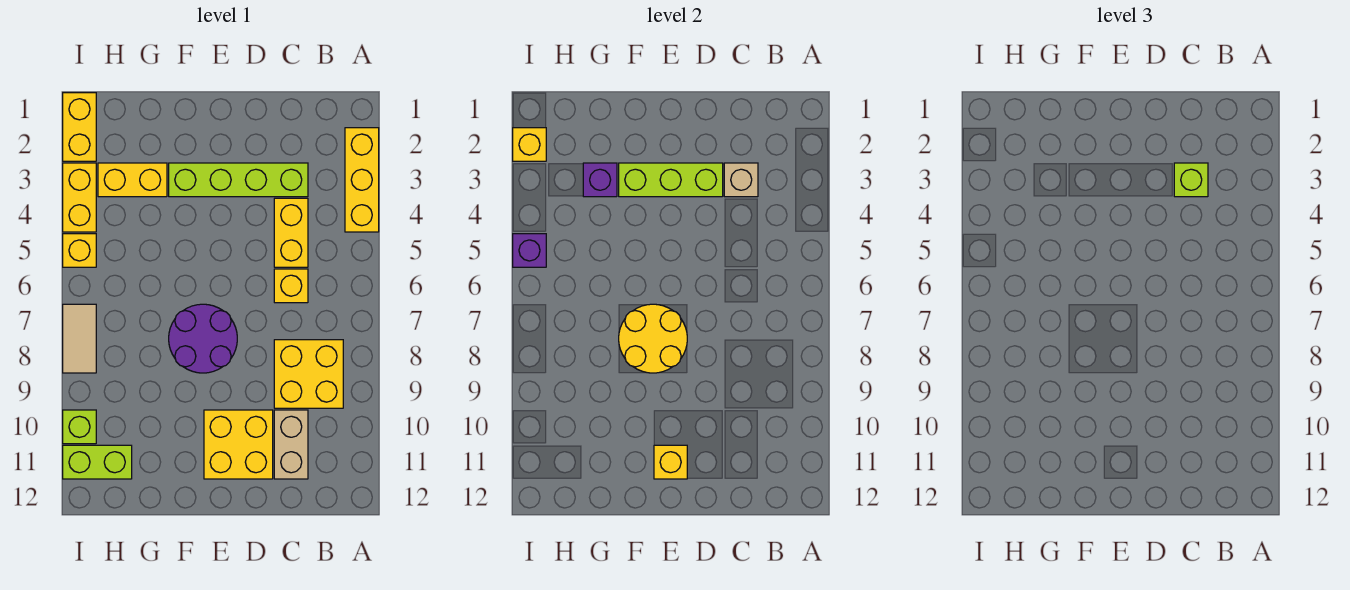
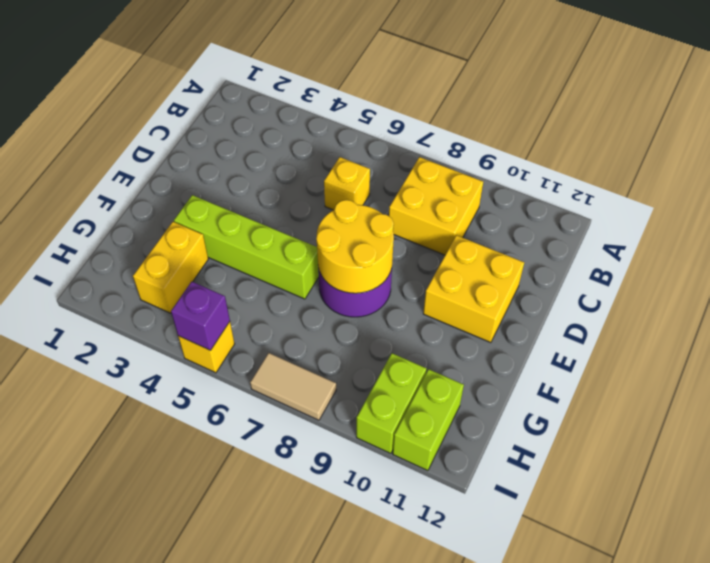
lime 1x4 brick [174,195,319,299] -> lime 1x4 brick turned to [169,163,308,197]
lime 1x2 brick [356,353,426,453] -> lime 1x1 brick [63,410,96,444]
none -> yellow 1x3 brick [345,128,379,232]
none -> yellow 1x2 brick [274,198,308,267]
none -> tan 1x2 brick [274,410,308,479]

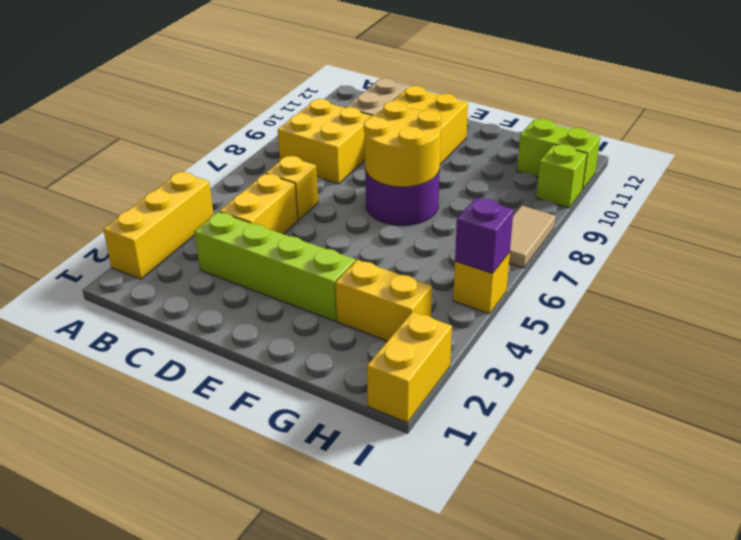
none -> yellow 1x2 brick [63,163,96,232]
none -> tan 1x1 brick [724,163,758,197]
none -> lime 1x3 brick [619,163,723,197]

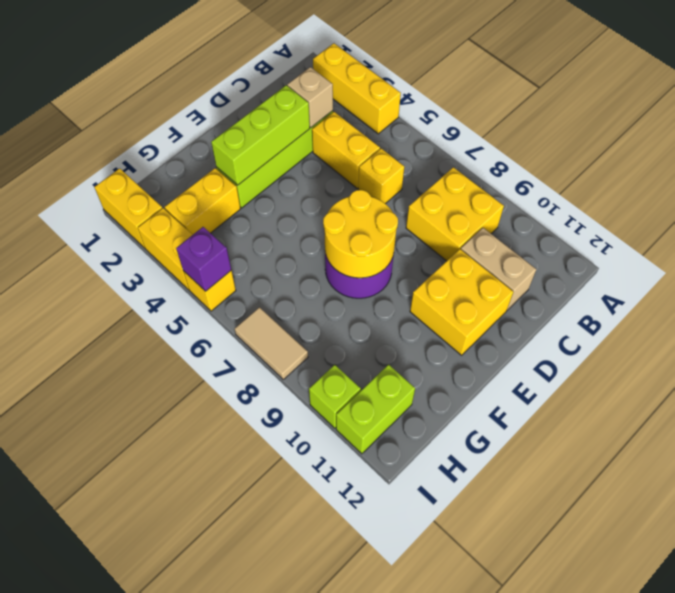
none -> yellow 1x1 brick [654,445,687,479]
none -> purple 1x1 brick [583,163,617,197]
none -> yellow 1x1 brick [513,128,546,161]

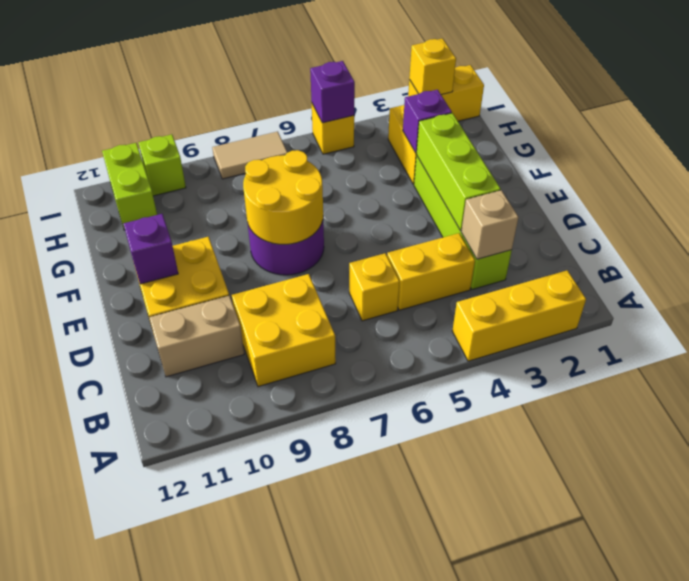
purple 1x1 brick [124,214,178,284] -> yellow 1x1 brick [654,445,687,479]
none -> yellow 1x2 brick [63,163,96,232]
none -> lime 1x1 brick [1174,163,1208,197]

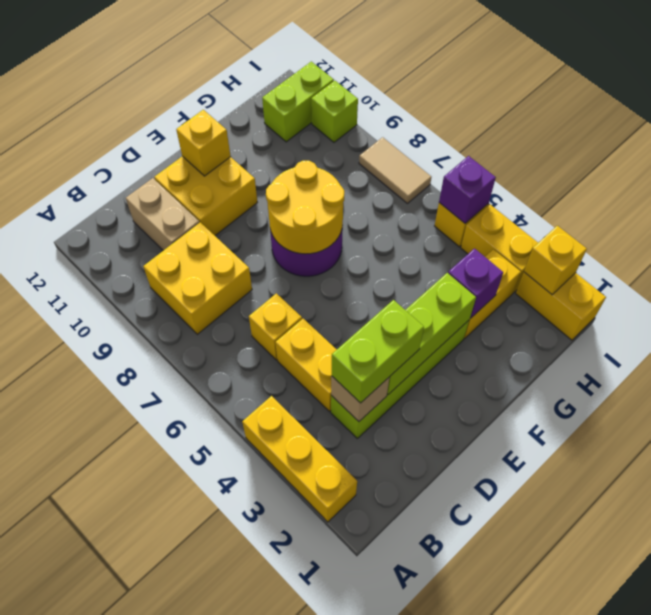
lime 1x2 brick [332,300,424,403] -> lime 1x1 brick [1174,163,1208,197]

